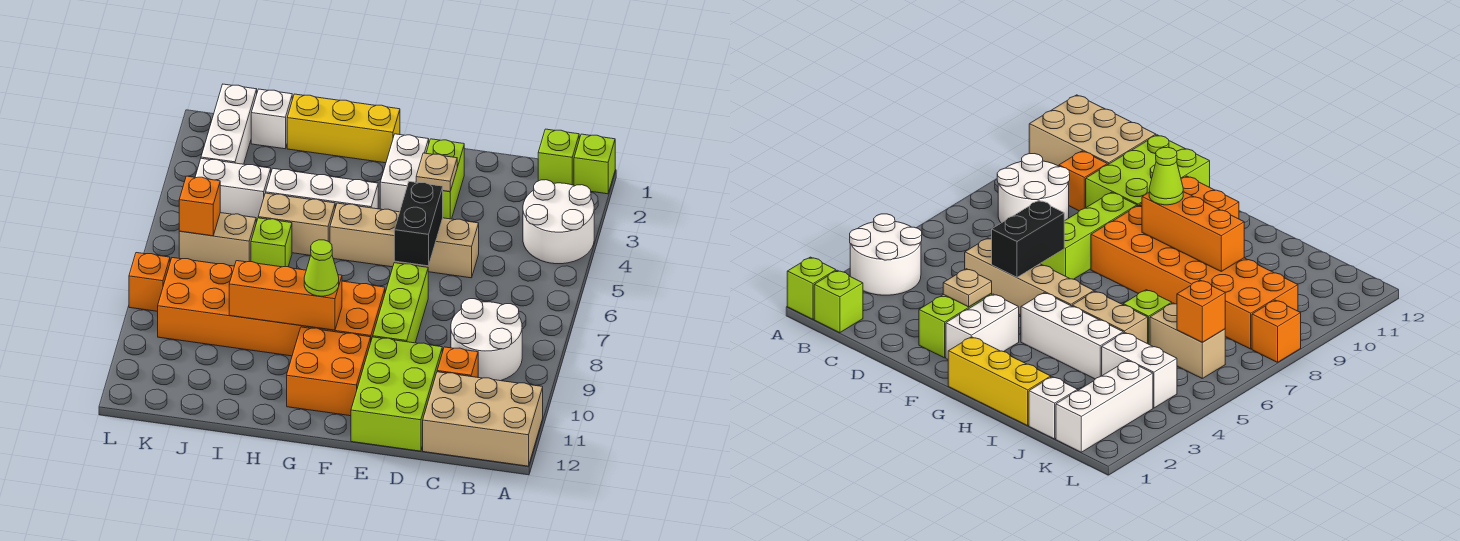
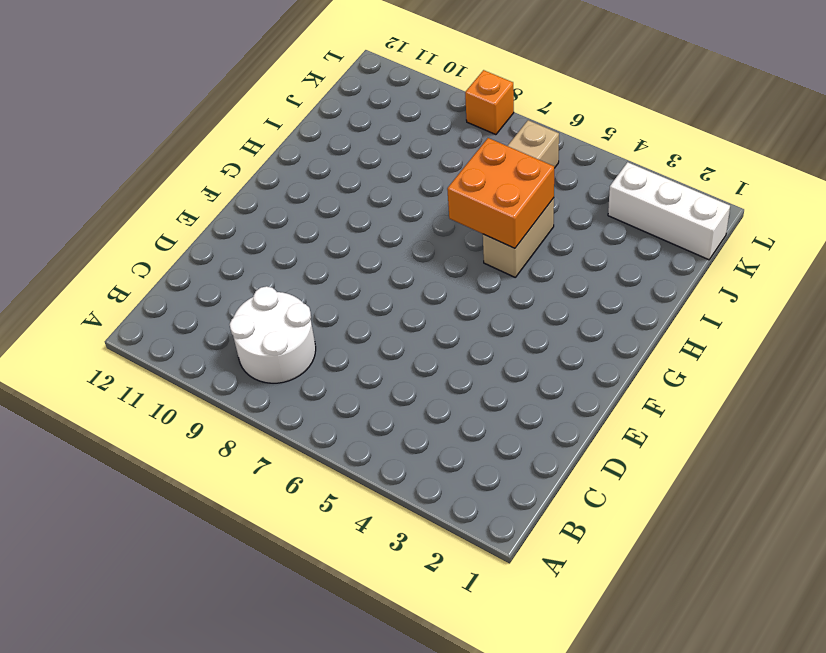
orange 2x2 brick [447,138,554,248] -> orange 2x2 brick moved to [287,327,371,416]
none -> lime 1x1 brick [574,134,615,194]
none -> white 2x2 round brick [523,180,594,264]
none -> tan 2x3 brick [423,372,543,466]

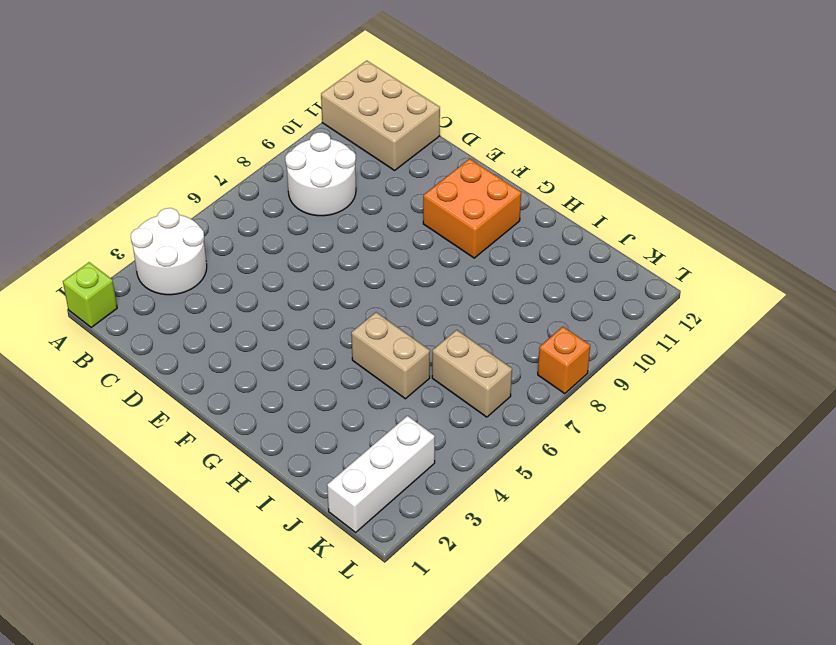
none -> lime 1x1 brick [538,129,579,185]
none -> orange 1x1 brick [437,347,478,377]
none -> tan 1x4 brick [330,203,479,278]

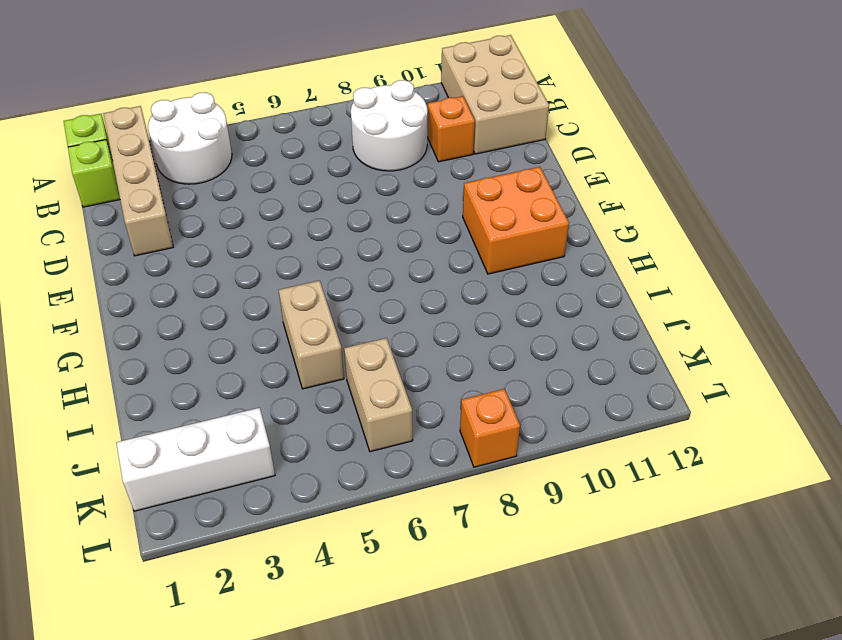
tan 1x4 brick [103,106,173,256] -> tan 1x4 brick moved to [330,203,479,278]
none -> lime 2x3 brick [351,337,442,451]
none -> lime 1x2 brick [426,139,464,219]
none -> lime 1x3 brick [373,263,428,343]

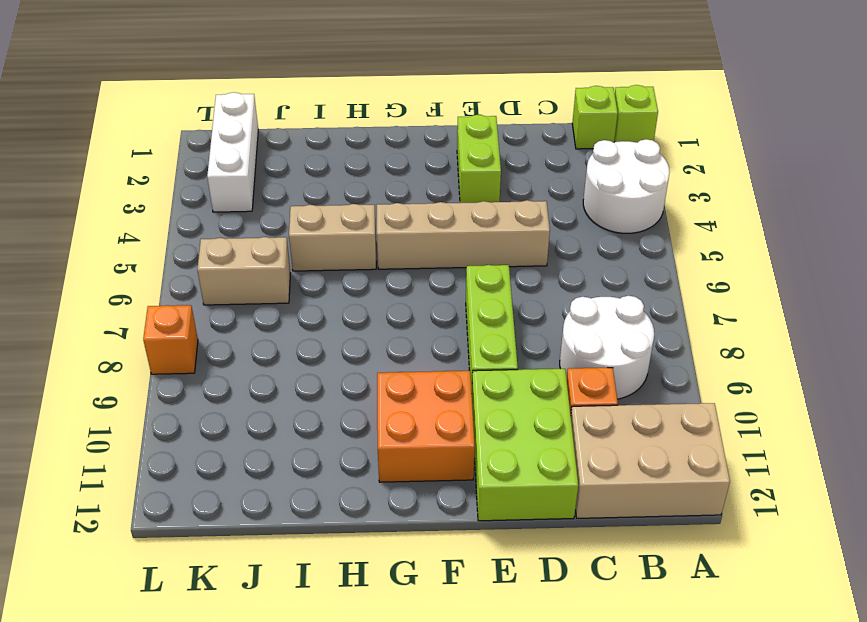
none -> white 1x2 brick [380,134,429,212]
none -> orange 2x6 brick [158,258,385,356]
none -> yellow 1x3 brick [287,94,400,163]

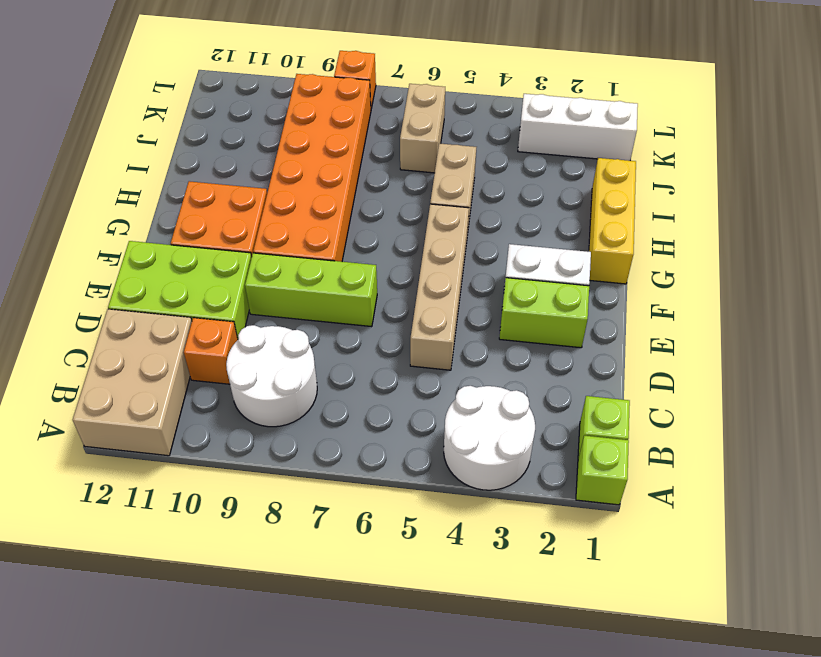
none -> white 1x3 brick [266,169,378,209]
none -> lime 1x1 brick [251,218,292,267]
none -> white 1x1 brick [251,89,292,149]

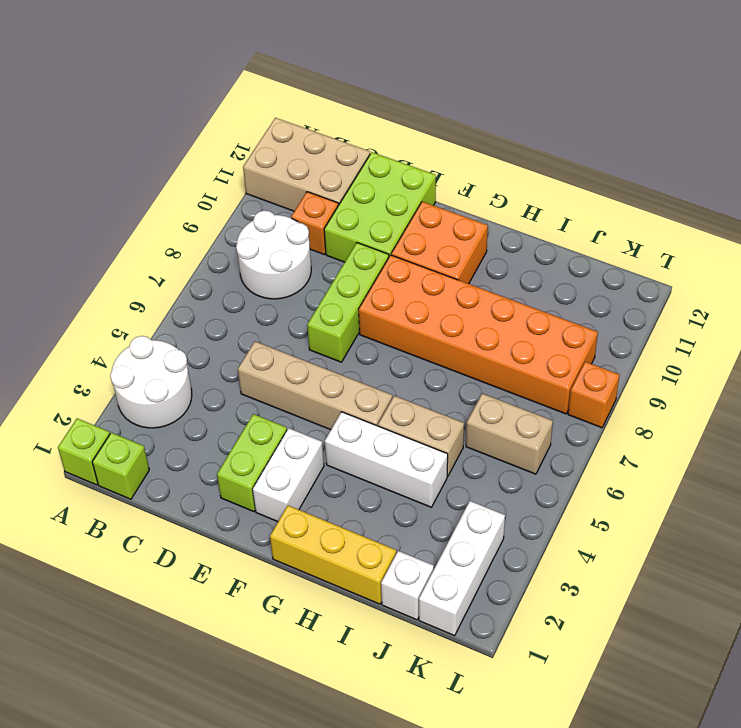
none -> lime 1x1 brick [251,218,292,267]
none -> white 1x2 brick [195,158,271,222]
none -> tan 1x1 plate [416,153,457,192]

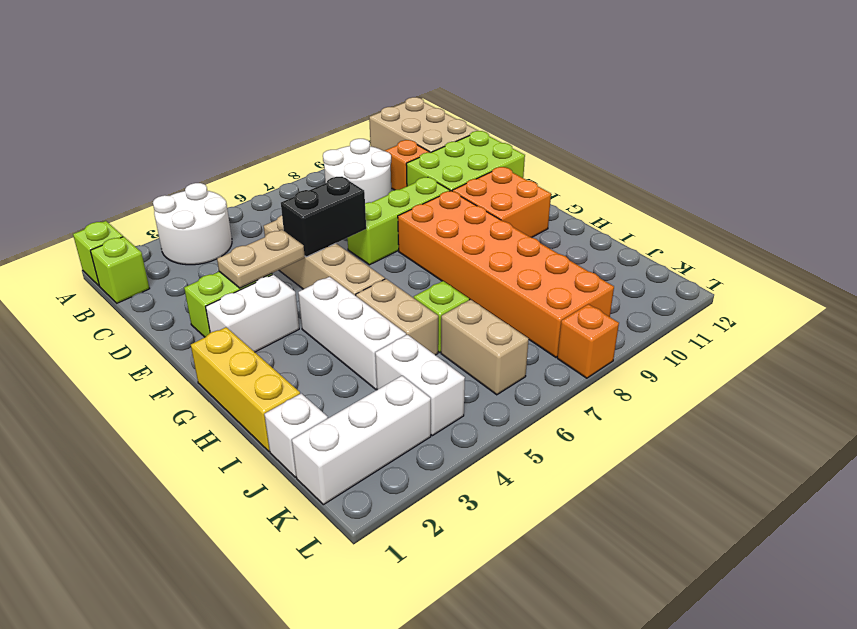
tan 1x2 plate [217,230,305,288] -> tan 1x1 plate [416,153,457,192]
none -> orange 1x3 brick [229,261,342,330]
none -> orange 1x1 brick [179,176,220,236]
none -> lime 1x1 cone [304,240,339,296]

